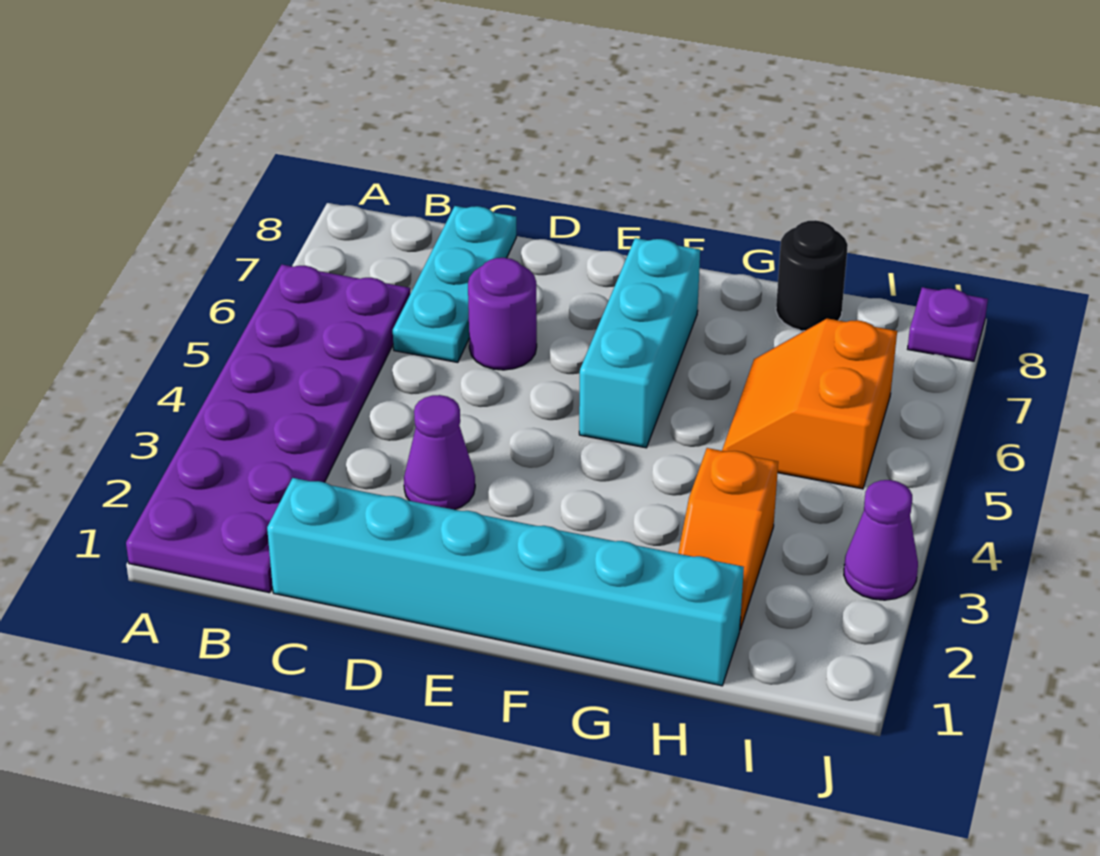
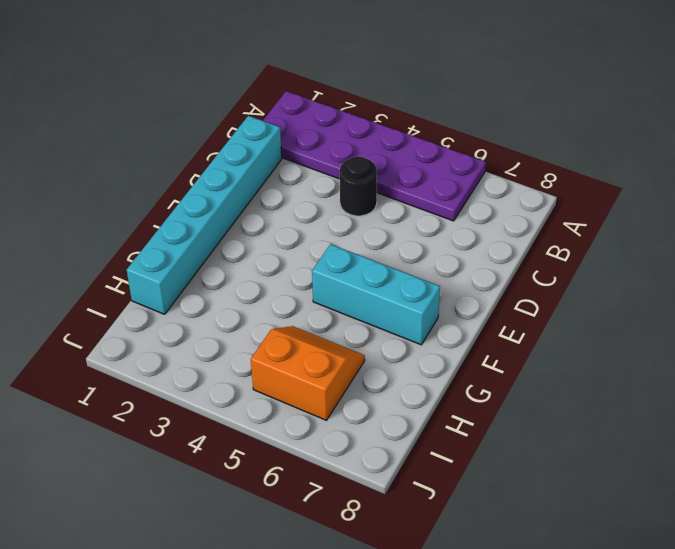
black 1x1 round brick [340,156,377,216] -> black 1x1 round brick moved to [776,220,848,331]
none -> cyan 1x3 plate [393,206,516,362]
none -> purple 1x1 cone [404,395,475,510]

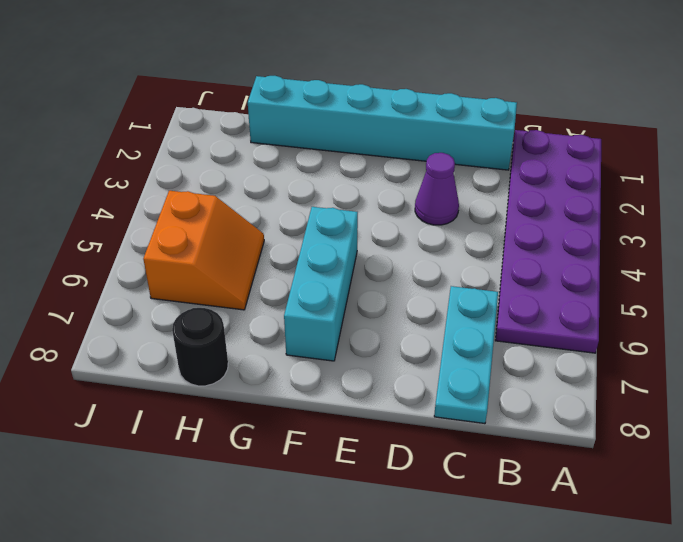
none -> purple 1x1 round brick [468,258,537,370]
none -> orange 1x2 slope [678,448,778,630]

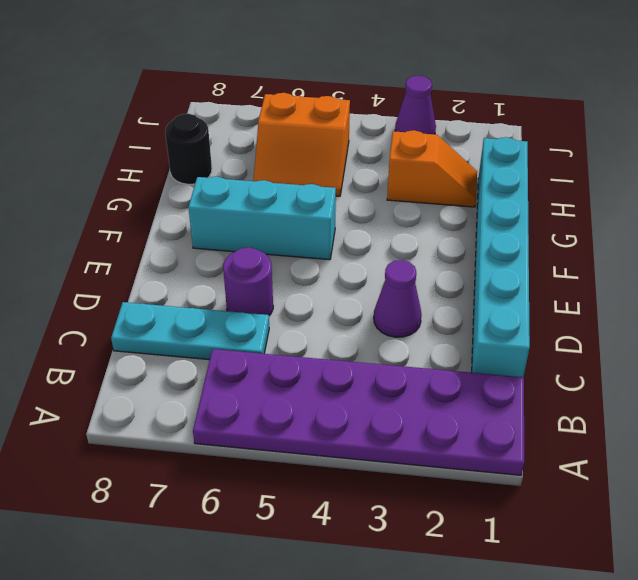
none -> purple 1x1 plate [908,287,988,361]

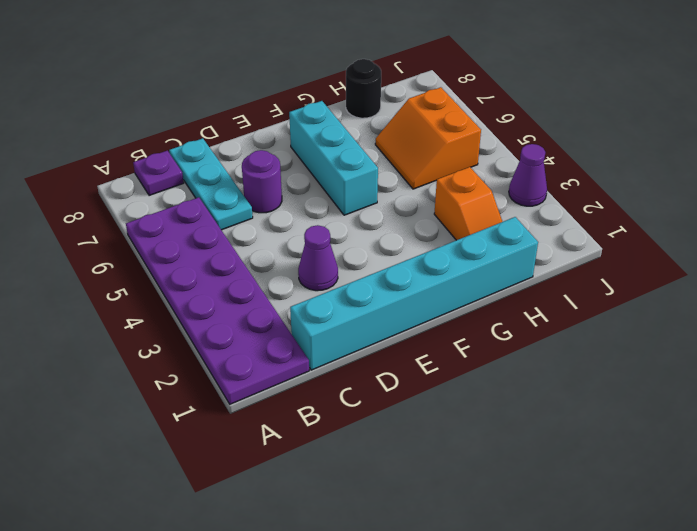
purple 1x1 plate [133,151,184,196] -> purple 1x1 plate moved to [908,287,988,361]

